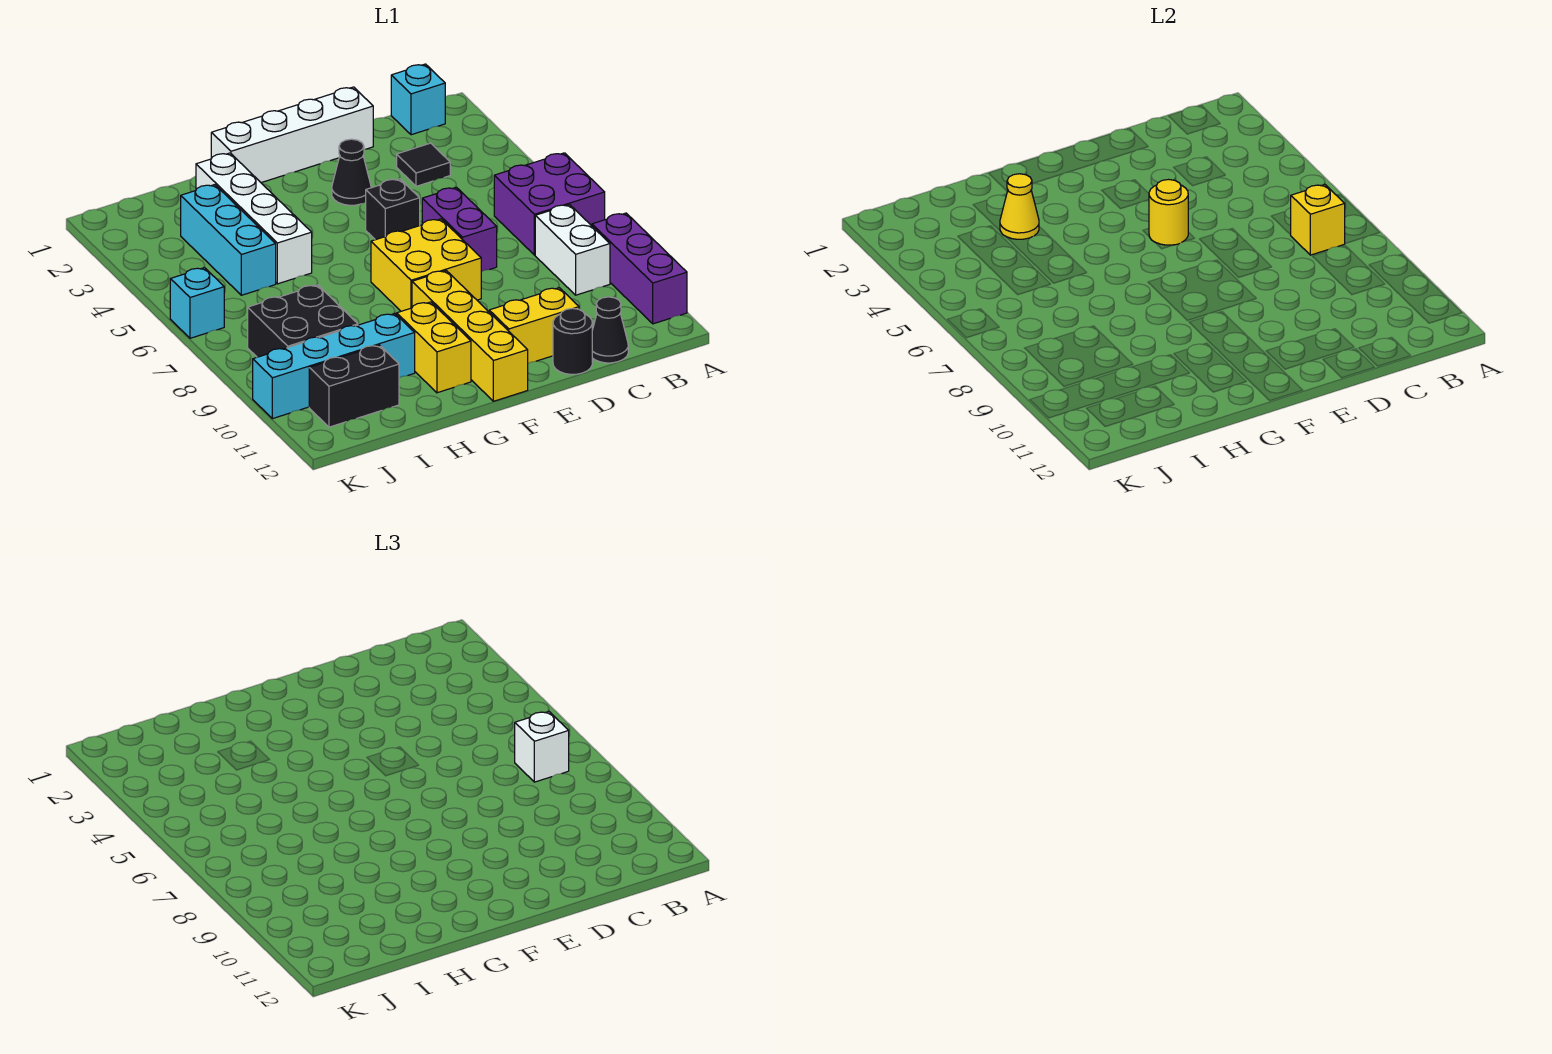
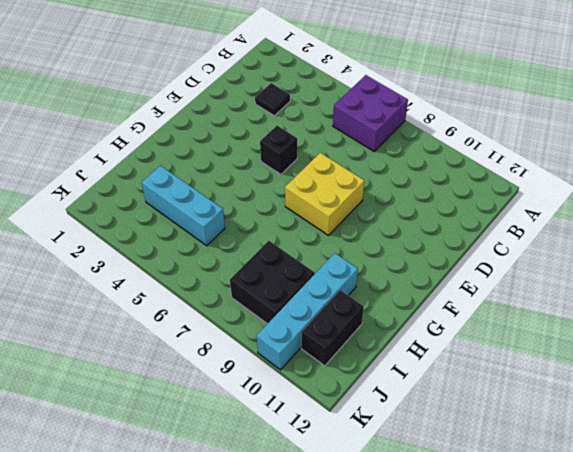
none -> purple 1x3 brick [592,213,687,324]
none -> cyan 1x1 brick [391,64,445,135]
none -> white 1x2 brick [535,205,610,295]

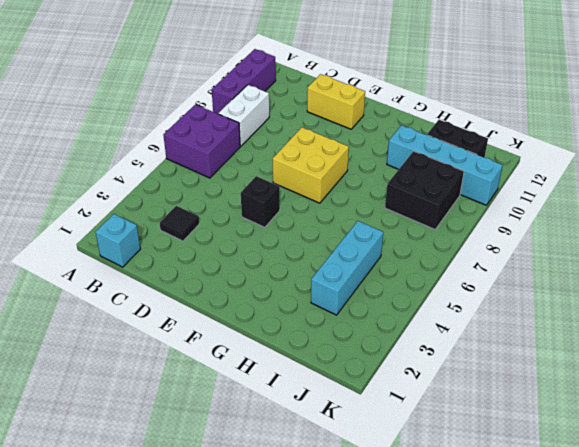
none -> black 1x1 cone [592,297,628,363]
none -> white 1x4 brick [211,87,373,183]
none -> purple 1x2 brick [422,187,497,272]

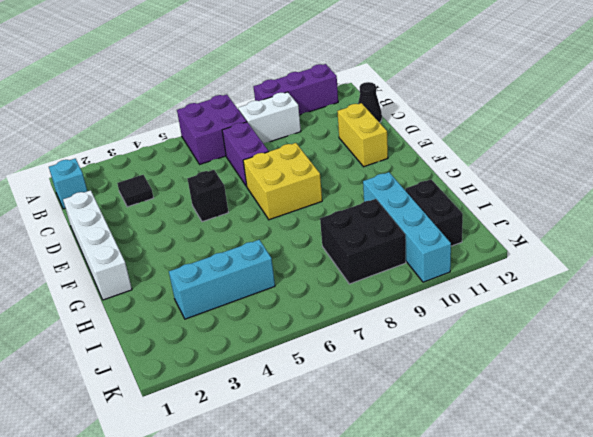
purple 1x2 brick [222,122,269,186] -> purple 1x2 brick turned to [422,187,497,272]
none -> black 1x1 round brick [553,308,592,374]
none -> black 1x1 cone [332,139,371,205]
none -> yellow 1x4 brick [412,271,528,401]

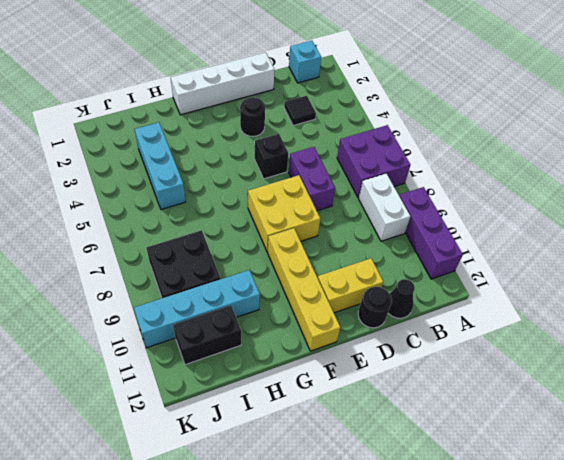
black 1x1 round brick [240,97,265,136] -> black 1x1 cone [332,139,371,205]
none -> yellow 1x2 brick [397,302,471,393]
none -> white 1x4 brick [196,153,312,284]
none -> cyan 1x1 brick [170,268,224,338]

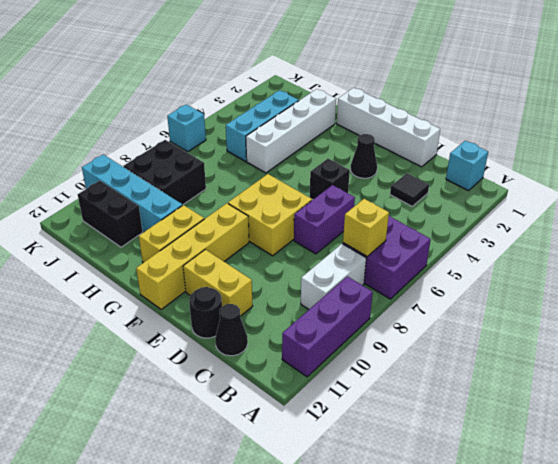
none -> yellow 1x1 round brick [1149,179,1188,245]
none -> yellow 1x1 cone [1000,174,1039,239]
none -> white 1x1 brick [515,712,569,782]

